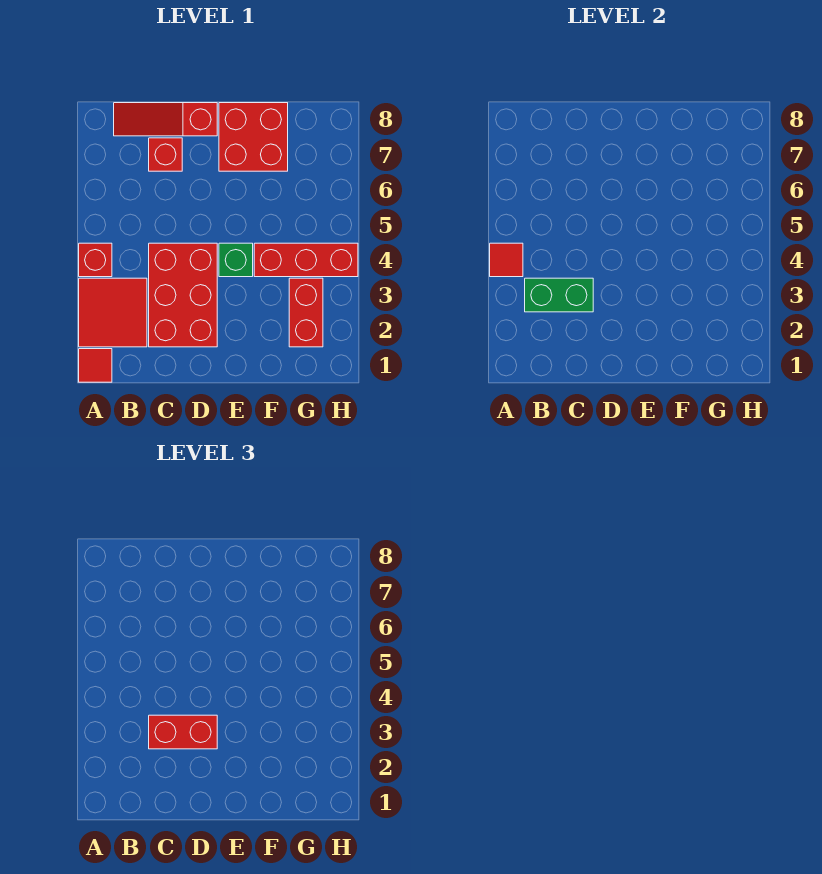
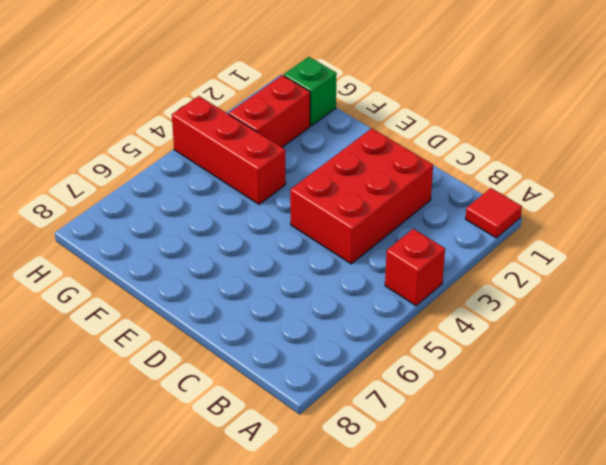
green 1x1 brick [284,57,337,126] -> green 1x1 brick moved to [219,243,253,277]
none -> red 2x2 tile [79,278,147,347]
none -> red 1x3 slope [114,103,217,136]
none -> red 1x1 brick [149,138,182,171]

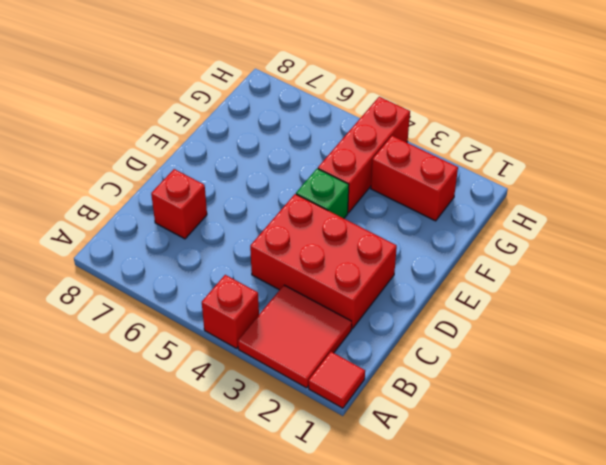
none -> red 1x3 slope [114,103,217,136]
none -> red 2x2 brick [219,103,288,171]
none -> red 1x1 tile [490,243,523,277]

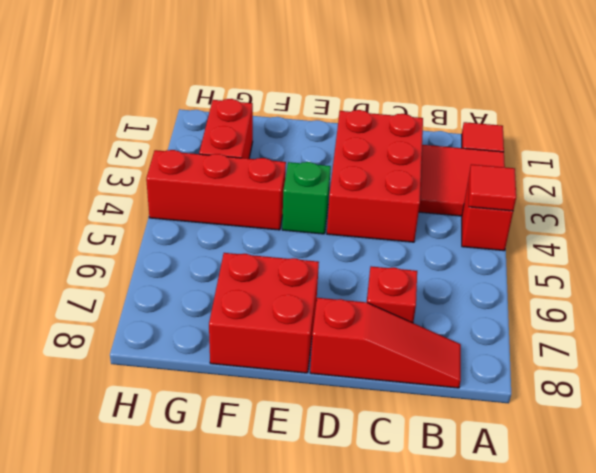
none -> green 1x2 brick [525,278,593,312]
none -> red 1x2 brick [149,715,217,749]

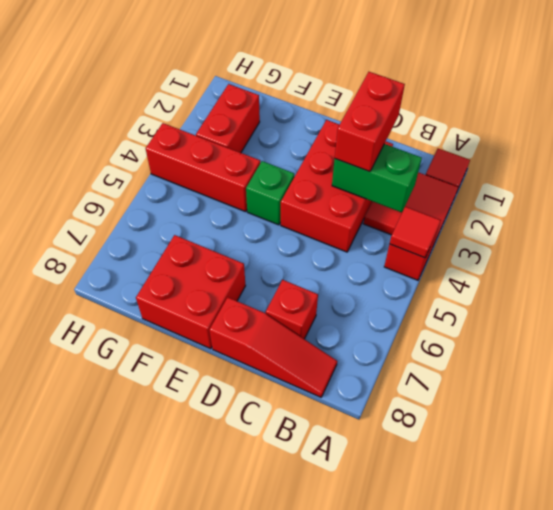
red 1x2 brick [335,72,405,172] -> red 1x2 brick turned to [149,715,217,749]

